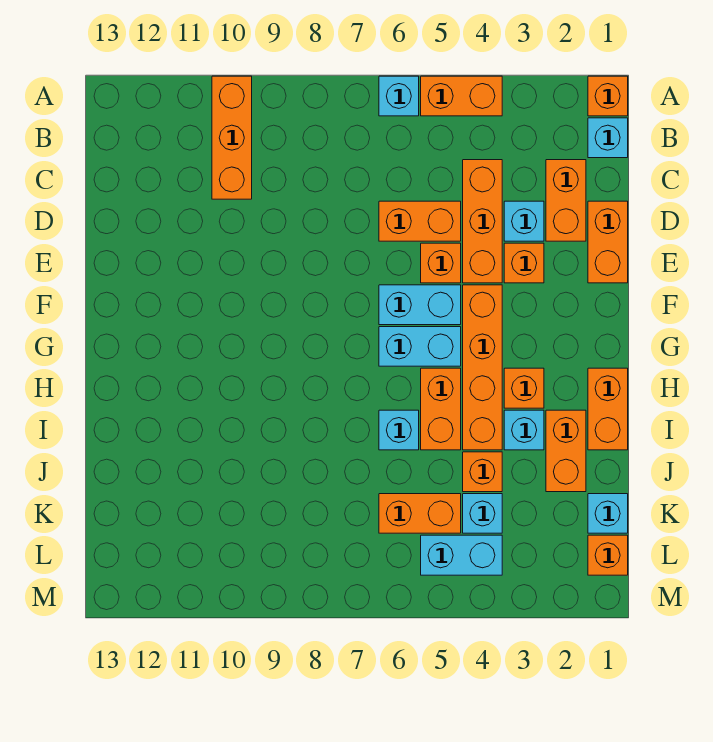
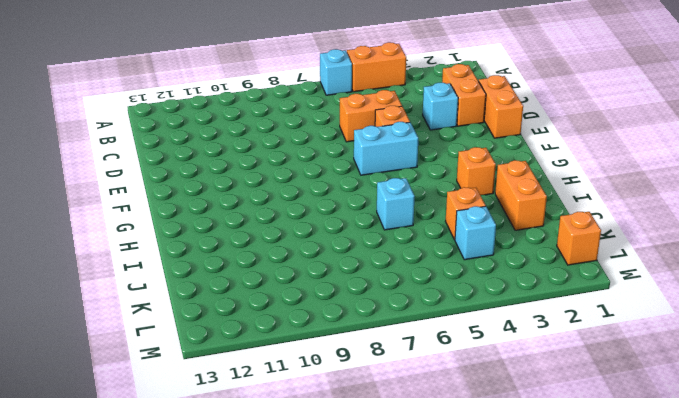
none -> orange 1x1 brick [588,76,628,116]
none -> orange 1x3 brick [212,76,252,199]
none -> cyan 1x1 brick [588,118,628,158]

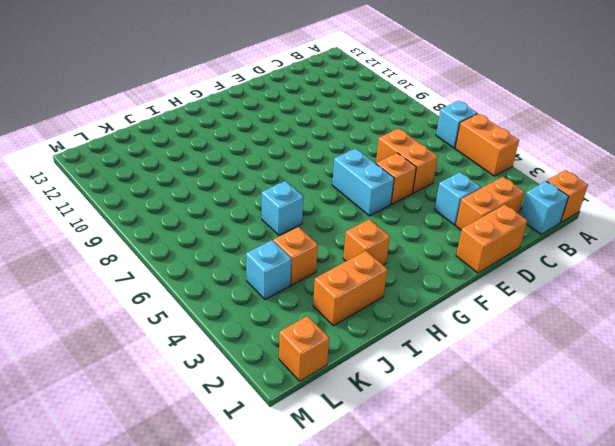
none -> orange 1x3 brick [212,76,252,199]
none -> orange 1x3 brick [463,160,502,283]
none -> orange 1x1 brick [504,243,544,283]

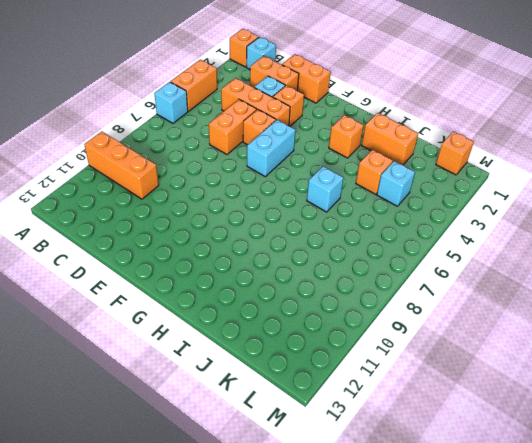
none -> orange 1x4 brick [463,285,502,450]
none -> cyan 1x2 brick [379,327,461,366]
none -> orange 1x2 brick [588,368,628,450]

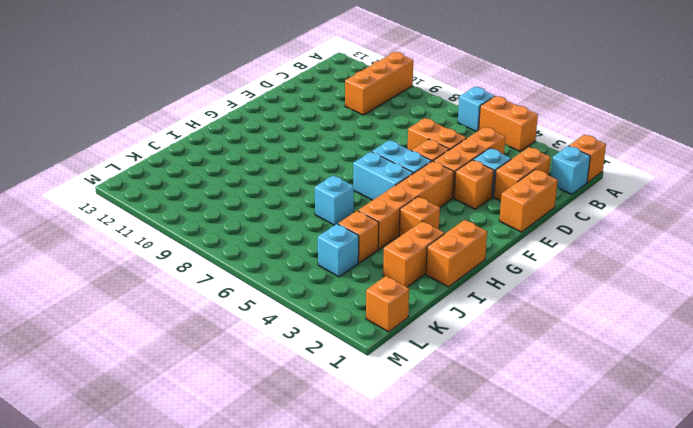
none -> orange 1x2 brick [421,368,461,450]
none -> cyan 1x1 brick [504,410,544,450]
none -> cyan 1x1 brick [588,494,628,533]

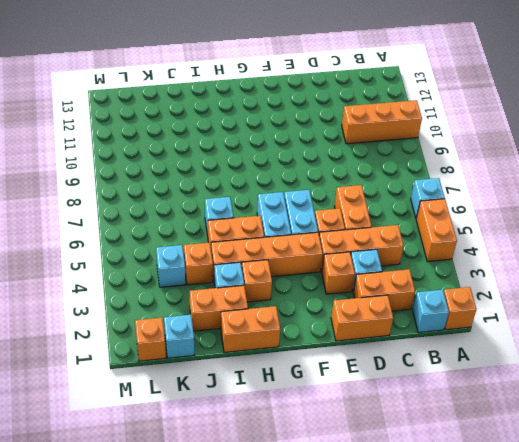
none -> orange 1x2 brick [379,494,461,533]
none -> cyan 1x2 brick [421,535,502,575]

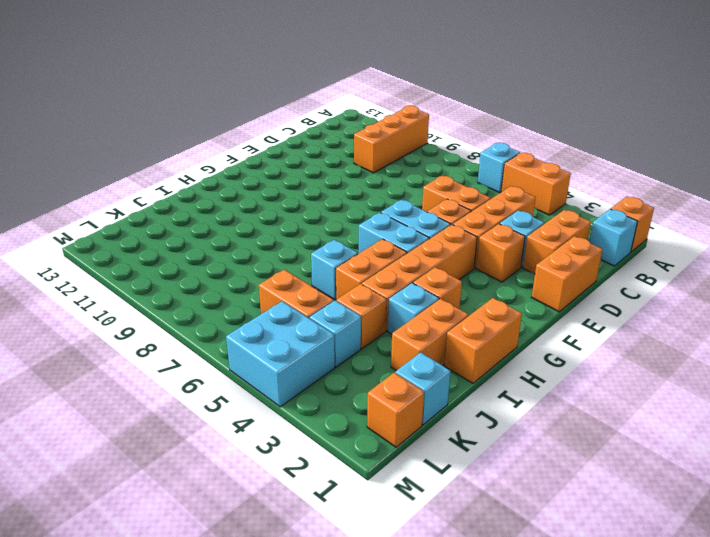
cyan 2x2 brick [226,301,335,407] -> cyan 1x2 brick [421,535,502,575]

